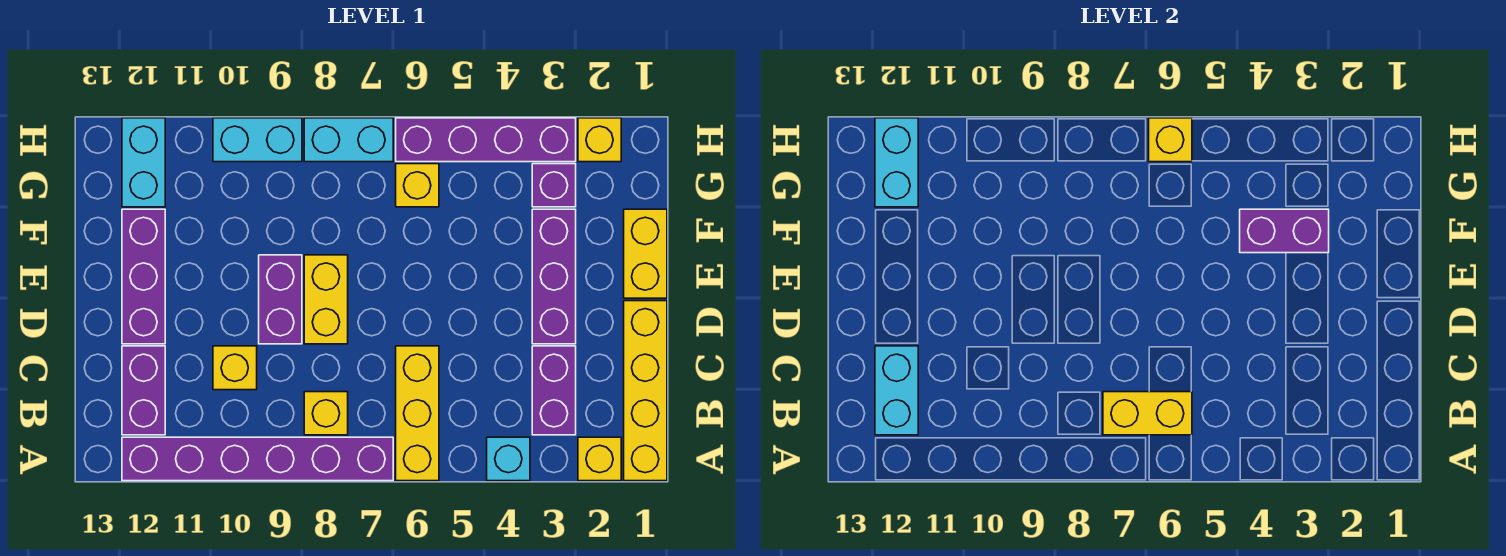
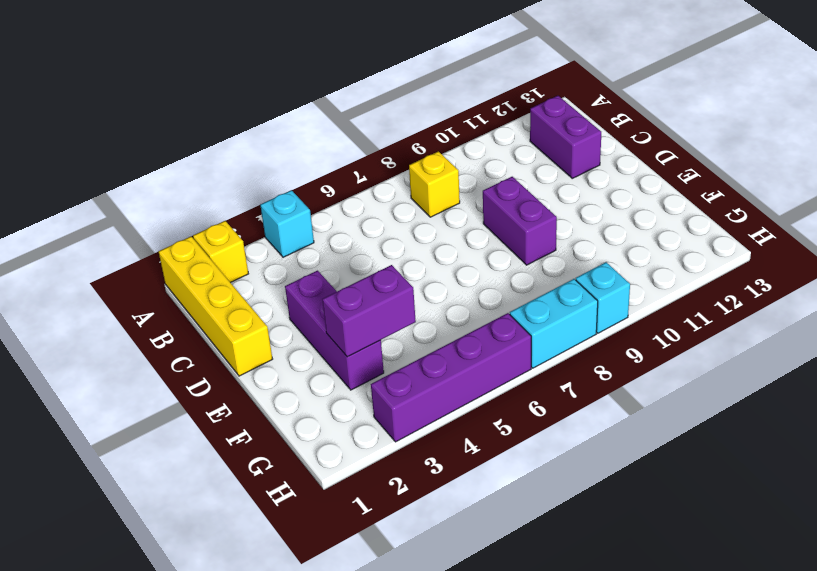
cyan 1x1 brick [576,262,630,333] -> cyan 1x2 brick [213,118,302,162]
none -> yellow 1x3 brick [396,346,439,481]
none -> purple 1x6 brick [122,437,393,481]
none -> purple 1x2 brick [532,346,576,435]

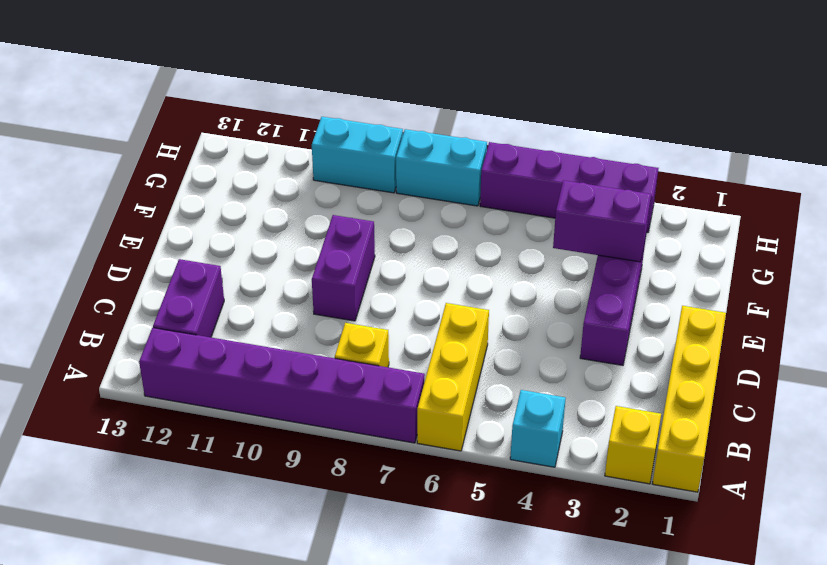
none -> purple 1x2 brick [532,346,576,435]
none -> yellow 1x1 brick [213,346,257,390]
none -> yellow 1x2 brick [304,255,348,344]

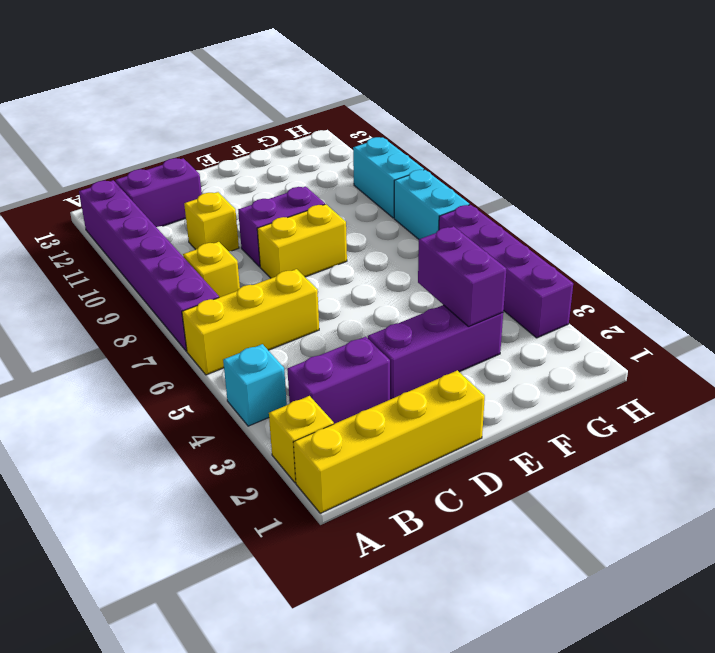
none -> purple 1x3 brick [122,209,165,344]
none -> yellow 1x2 brick [624,209,667,298]
none -> purple 1x1 brick [532,164,576,207]

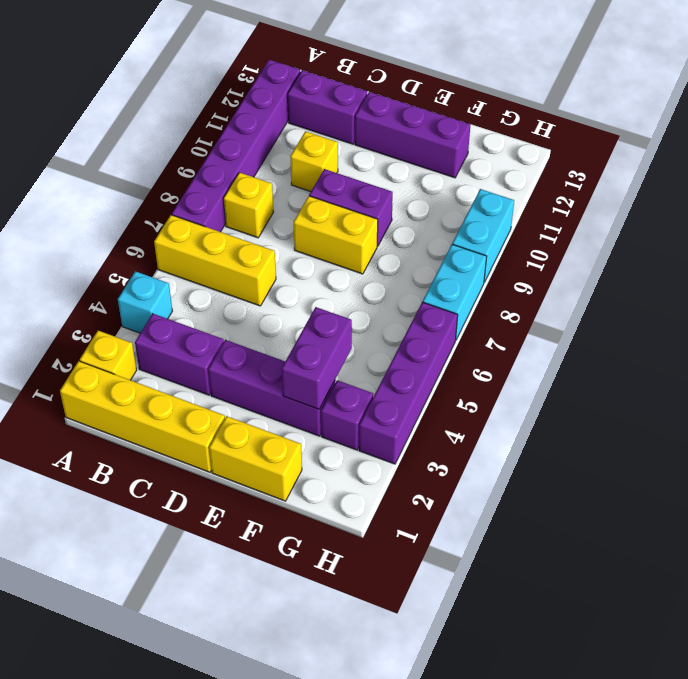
none -> yellow 1x1 brick [396,164,439,207]
none -> cyan 1x2 brick [122,118,165,207]
none -> yellow 1x1 brick [578,118,621,162]

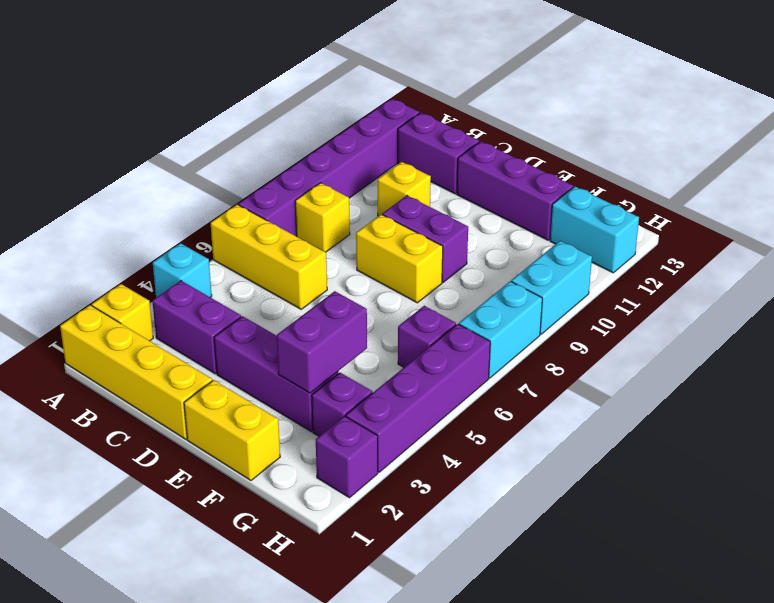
purple 1x1 brick [398,306,456,367] -> yellow 1x1 brick [396,164,439,207]
purple 1x1 brick [316,416,378,498] -> yellow 1x1 brick [578,118,621,162]
none -> yellow 1x2 brick [1103,392,1192,435]
none -> cyan 1x2 brick [875,346,918,435]
none -> cyan 1x2 brick [875,118,918,207]

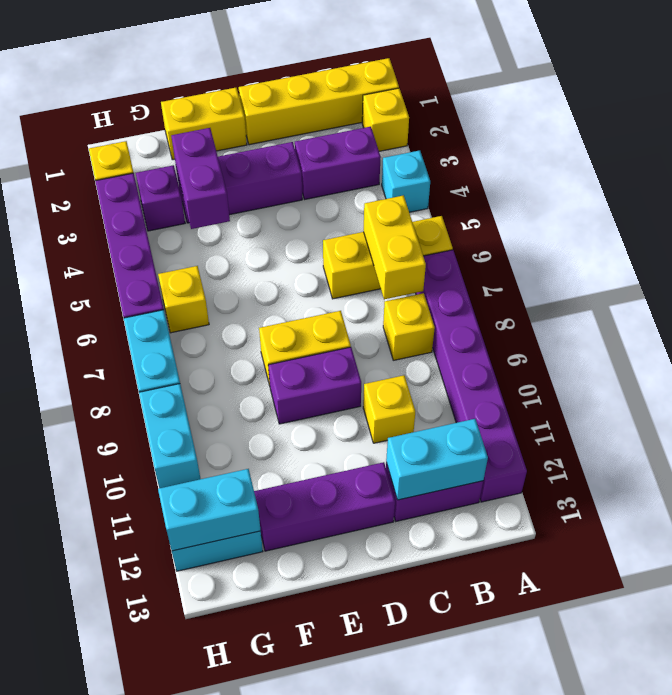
none -> yellow 1x1 brick [1149,118,1192,162]

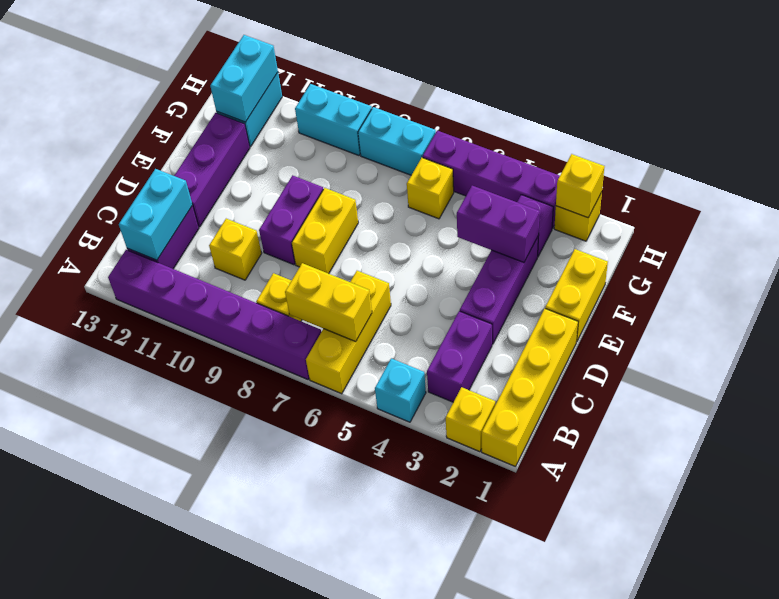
yellow 1x1 brick [556,154,605,218] -> yellow 1x1 brick moved to [1149,118,1192,162]

